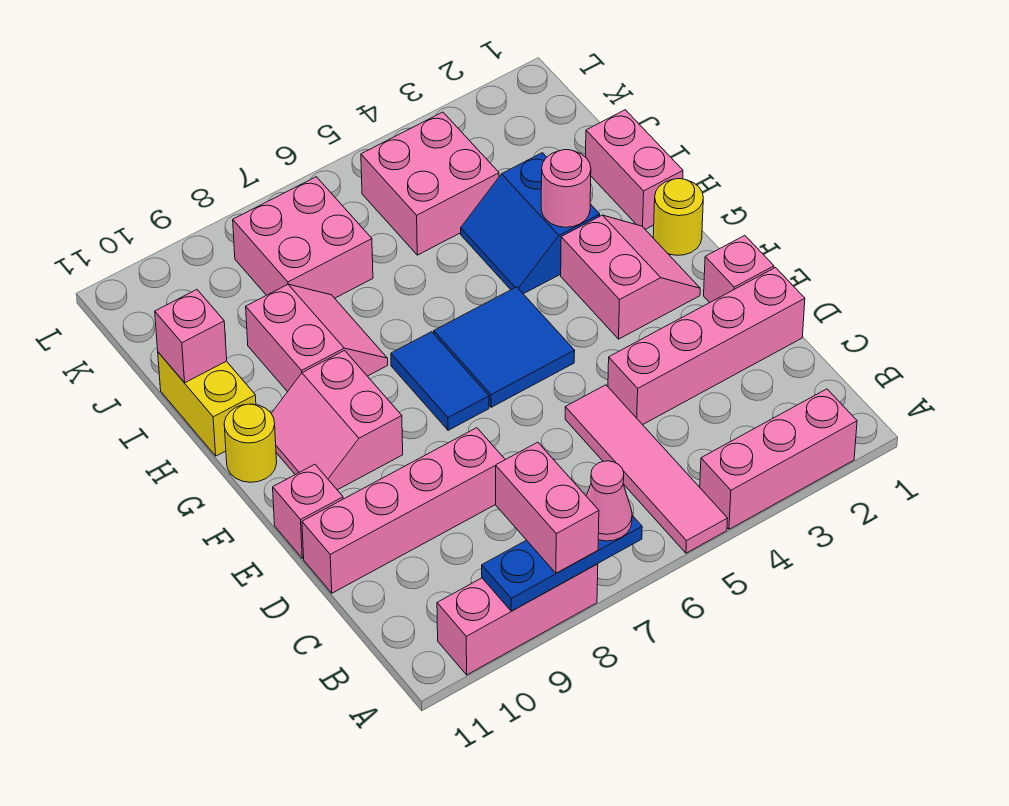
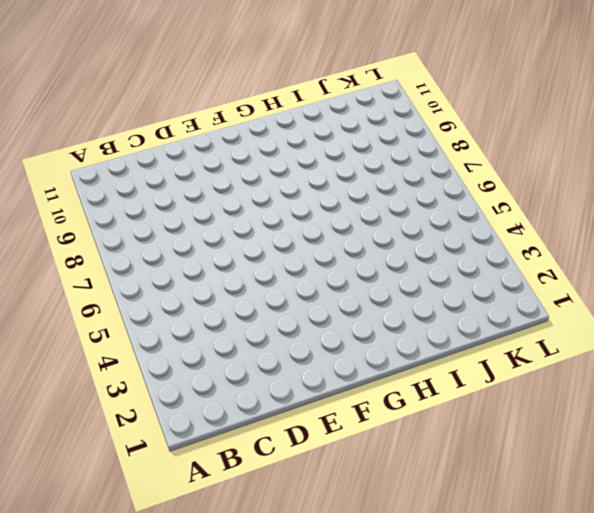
none -> pink 1x3 brick [700,389,857,529]
none -> pink 1x4 tile [565,385,728,553]
none -> pink 1x3 brick [437,564,598,675]

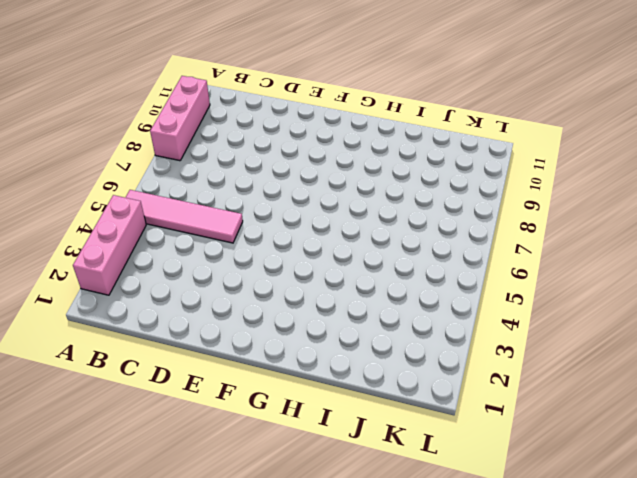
none -> pink 1x4 brick [608,268,805,425]
none -> pink 1x4 brick [302,428,505,593]
none -> pink 1x1 brick [704,235,774,303]

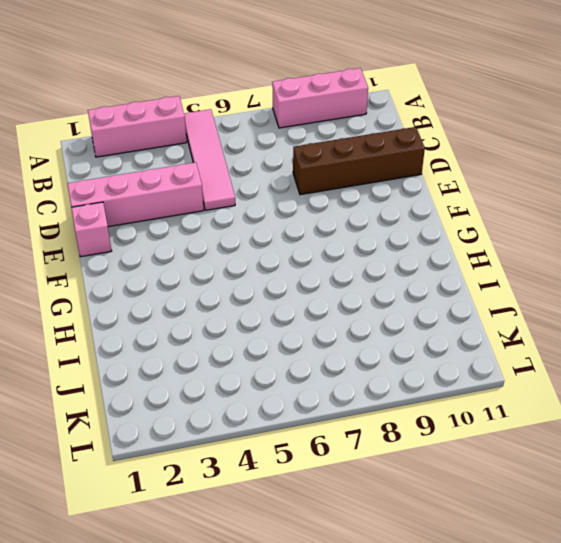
brown 1x4 brick [293,127,425,195] -> pink 1x4 brick [302,428,505,593]
none -> pink 1x1 brick [273,464,343,558]
none -> pink 2x2 slope [561,215,700,339]
none -> blue 2x2 tile [434,287,575,407]

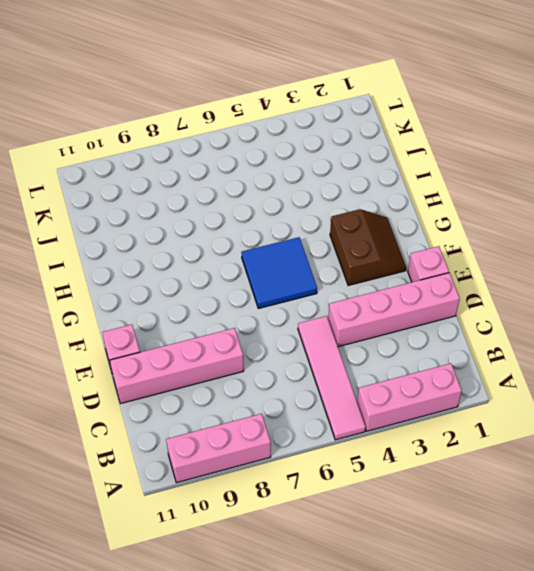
brown 2x2 slope [330,209,406,286] -> pink 2x2 slope [561,215,700,339]
none -> blue 1x2 tile [391,332,489,430]
none -> pink 2x2 slope [271,351,403,490]
none -> yellow 1x1 round brick [653,179,703,255]

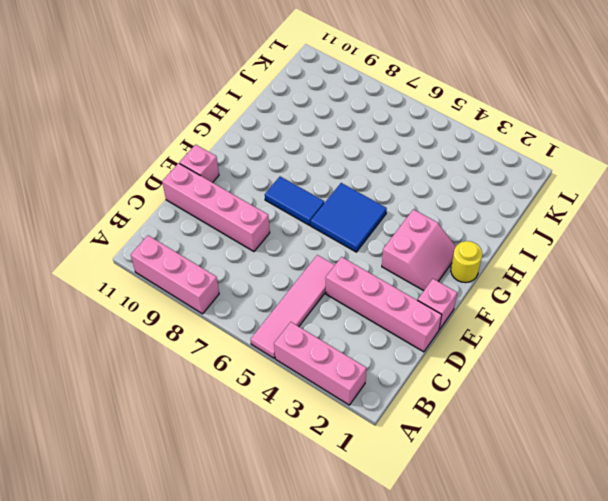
blue 1x2 tile [265,177,324,225] -> blue 1x2 tile turned to [391,332,489,430]
none -> pink 2x2 slope [271,351,403,490]
none -> yellow 1x1 round brick [224,404,277,482]
none -> pink 1x2 brick [586,110,683,229]

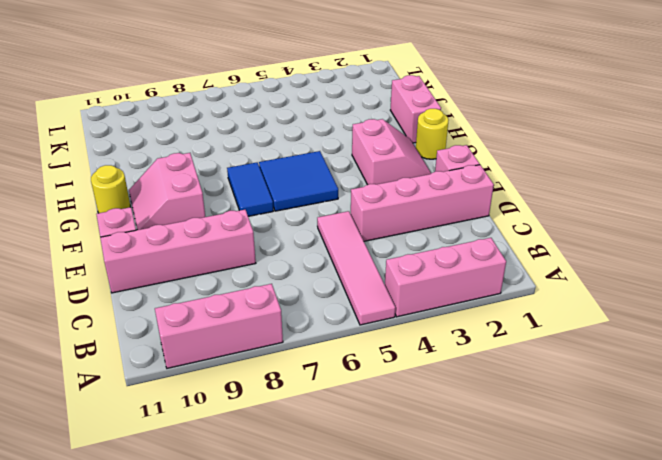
none -> blue 2x2 slope [461,153,600,294]
none -> pink 2x2 slope [246,284,388,392]
none -> yellow 1x2 brick [158,352,256,456]

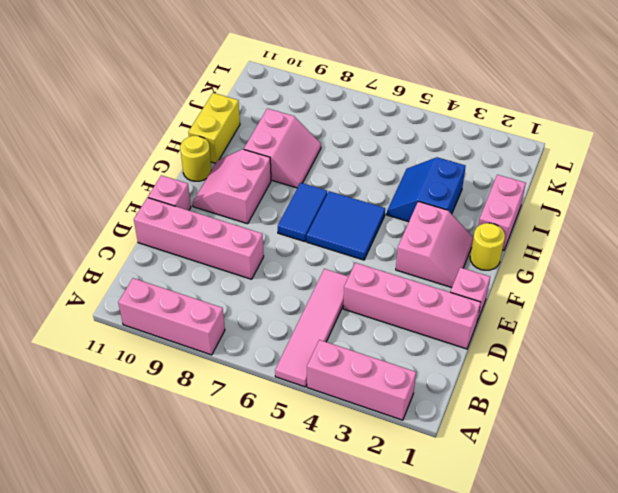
none -> pink 2x2 brick [361,112,499,255]
none -> pink 2x2 brick [233,177,373,298]
none -> blue 1x3 plate [482,516,642,611]

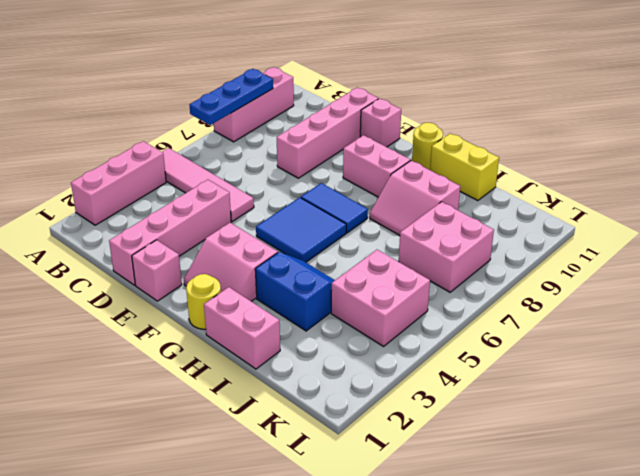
none -> pink 1x1 round brick [541,150,591,227]
none -> pink 1x1 brick [155,290,227,383]
none -> pink 1x1 cone [587,461,632,541]

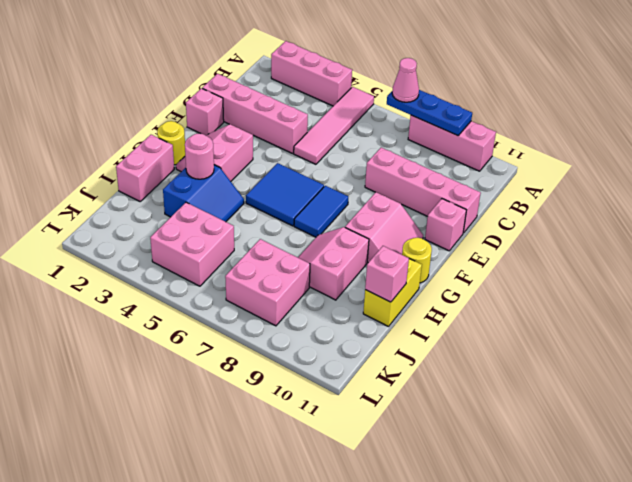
none -> pink 1x2 brick [496,442,599,573]

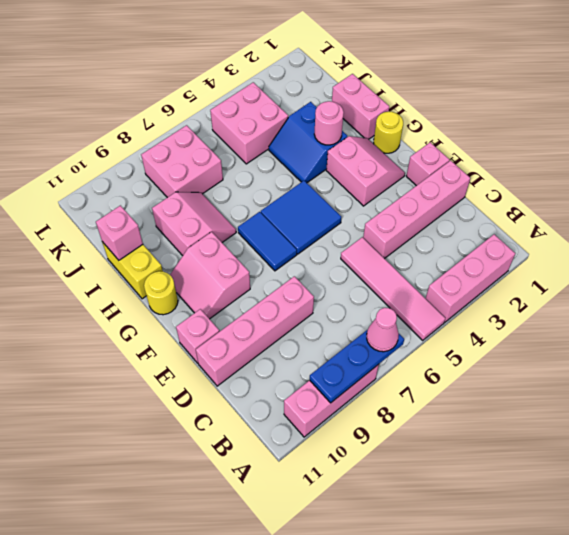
none -> pink 1x2 brick [496,442,599,573]

